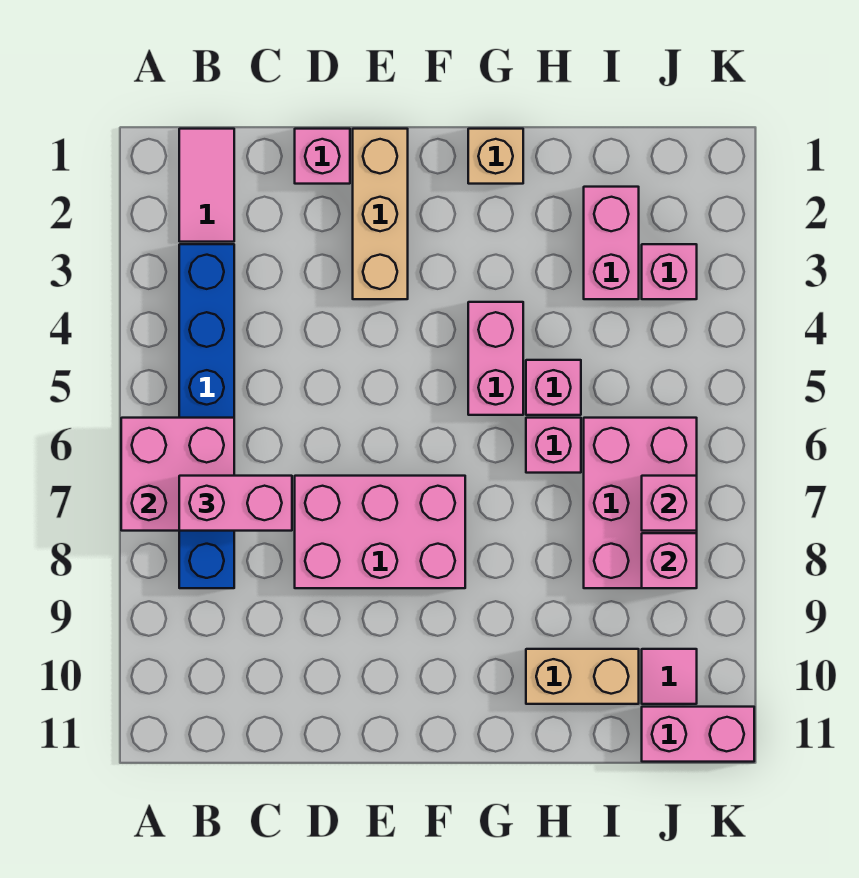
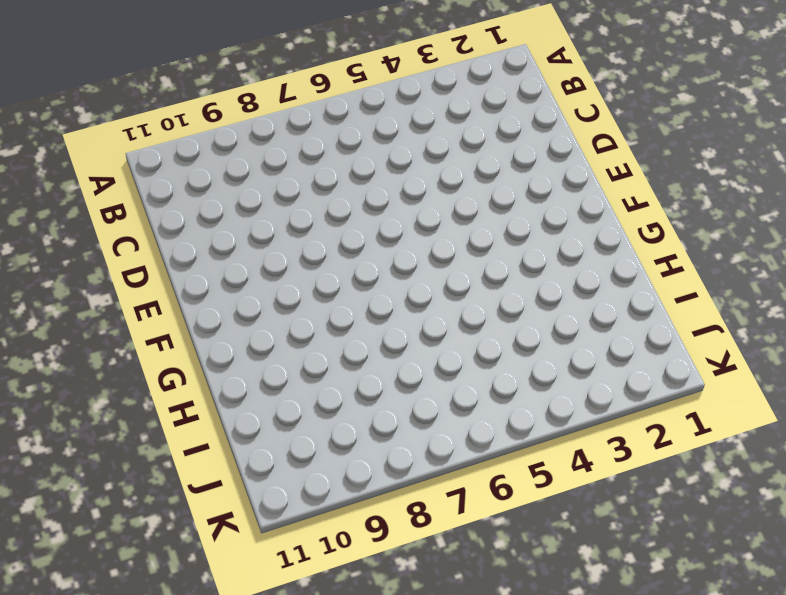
none -> pink 1x2 tile [179,129,234,242]
none -> blue 1x6 brick [179,244,234,588]
none -> pink 1x1 brick [295,129,350,184]

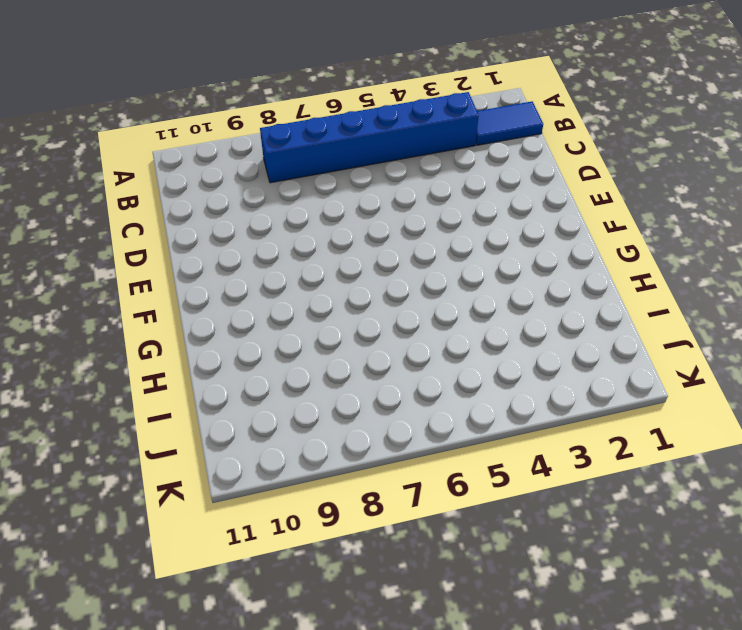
blue 1x2 tile [476,102,543,145] -> pink 1x2 tile [179,129,234,242]
none -> pink 1x1 brick [295,129,350,184]
none -> pink 2x3 brick [295,476,465,588]
none -> tan 1x3 brick [353,129,408,299]

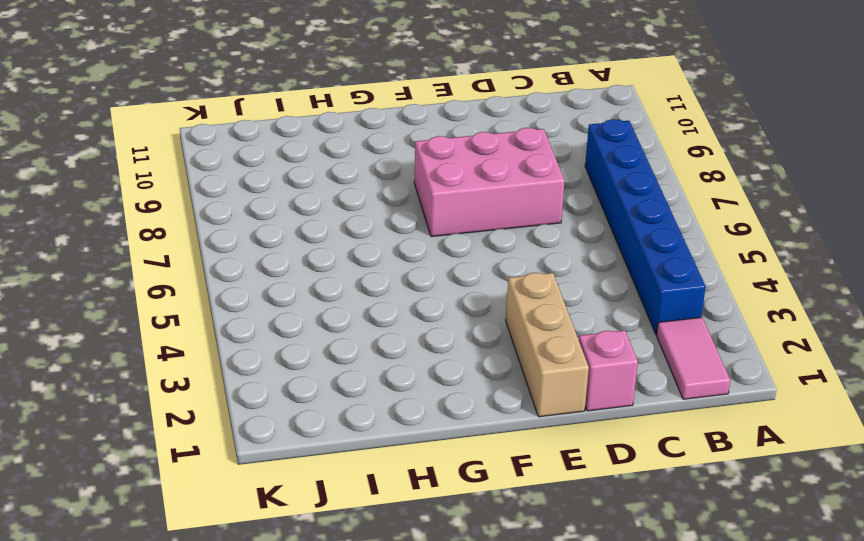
none -> tan 1x1 brick [468,129,523,184]
none -> pink 1x2 brick [468,302,523,415]
none -> pink 1x1 brick [526,360,581,415]

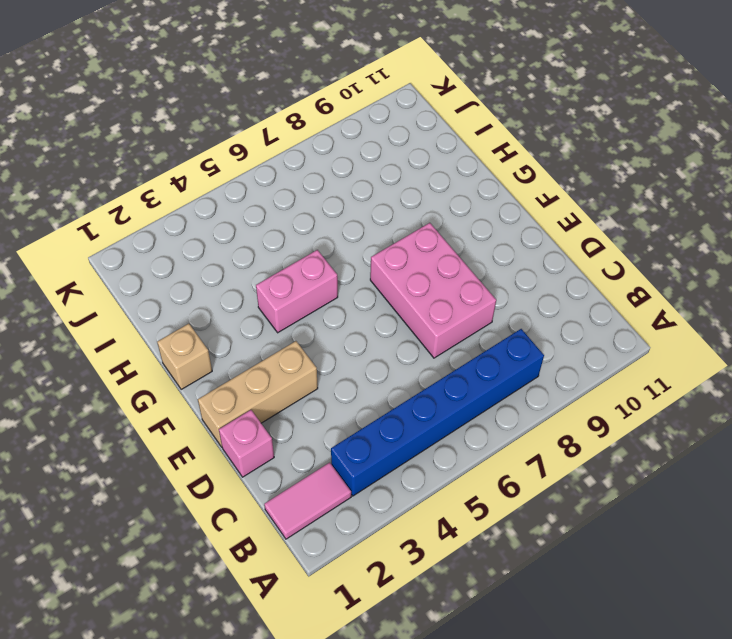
none -> pink 1x1 brick [526,360,581,415]
none -> pink 1x1 brick [526,418,581,473]
none -> tan 1x2 brick [526,649,639,704]

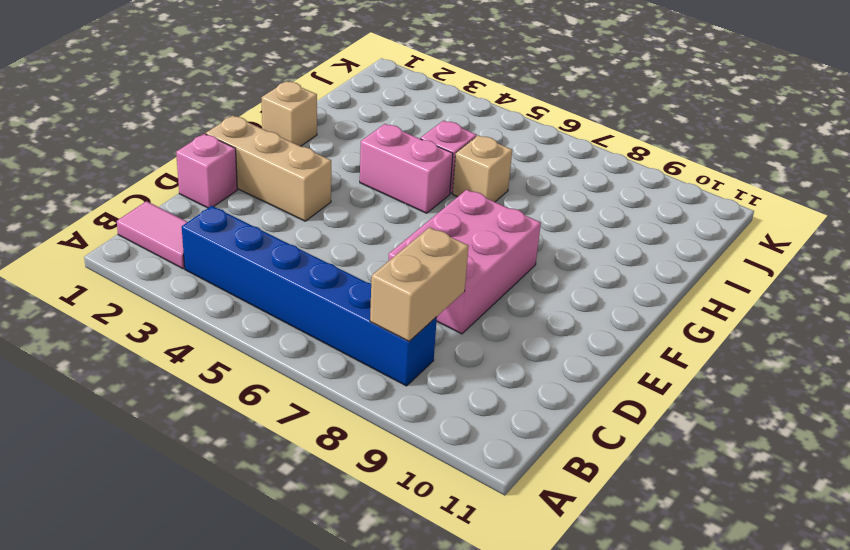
tan 1x2 brick [370,227,469,341] -> tan 1x2 brick moved to [526,649,639,704]
tan 1x1 brick [453,135,512,202] -> pink 1x1 brick [526,418,581,473]
none -> pink 1x2 brick [584,187,639,299]
none -> pink 2x3 brick [584,418,697,588]
none -> pink 1x1 brick [642,244,697,299]

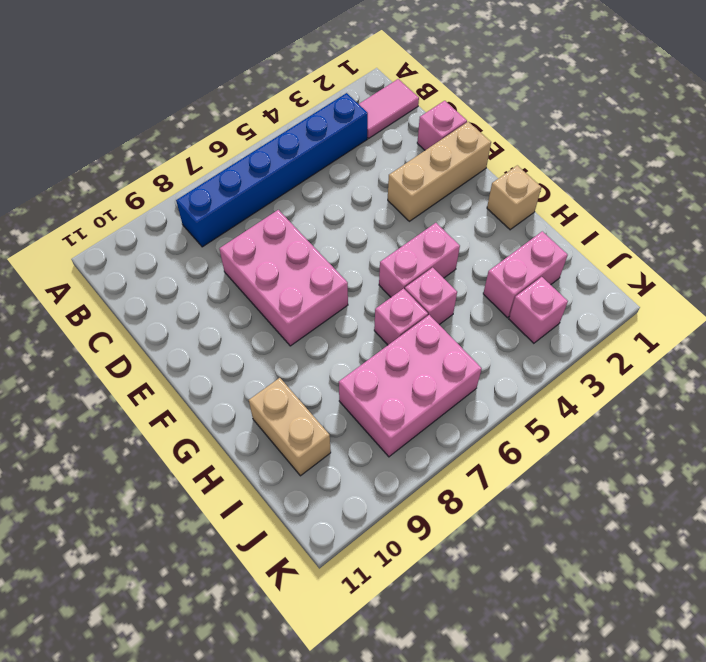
none -> pink 1x1 tile [642,649,697,704]
none -> pink 1x2 brick [642,707,754,762]
none -> pink 2x2 brick [121,418,234,531]

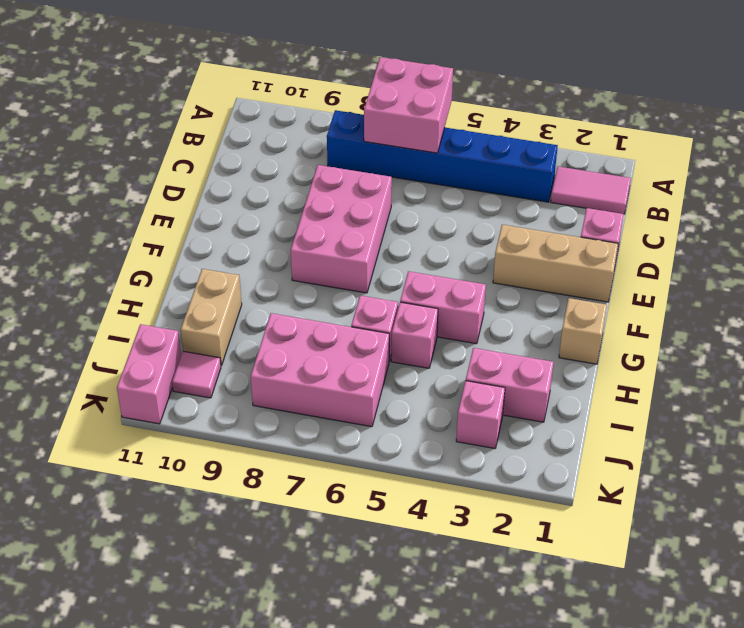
none -> pink 1x1 brick [642,476,697,531]
none -> pink 1x1 brick [642,533,697,588]
none -> pink 1x2 brick [179,476,292,531]

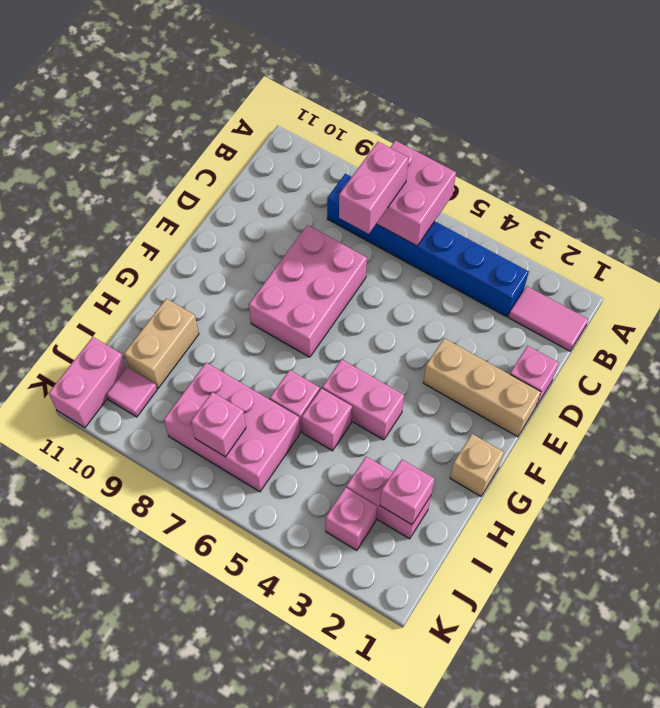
pink 1x1 brick [380,459,435,524] -> pink 1x1 brick moved to [642,533,697,588]

